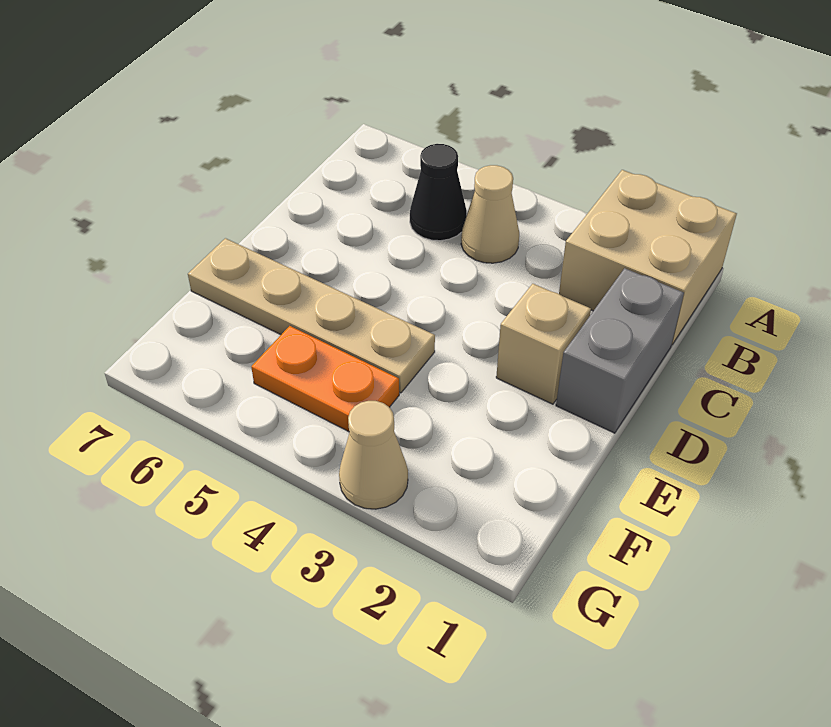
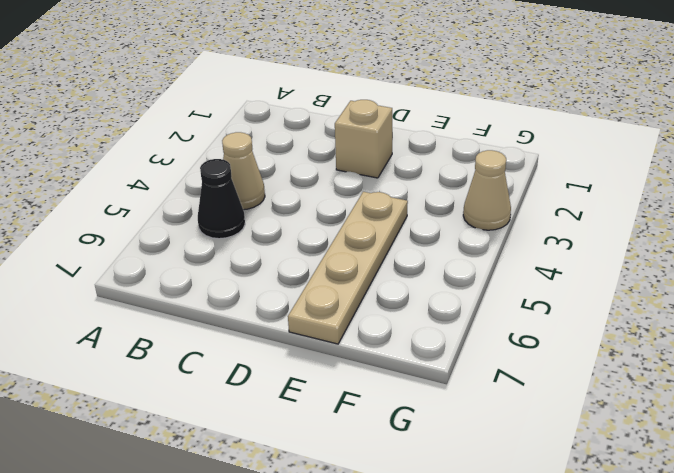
none -> tan 2x2 brick [559,170,737,344]
none -> grey 1x2 brick [556,268,684,433]

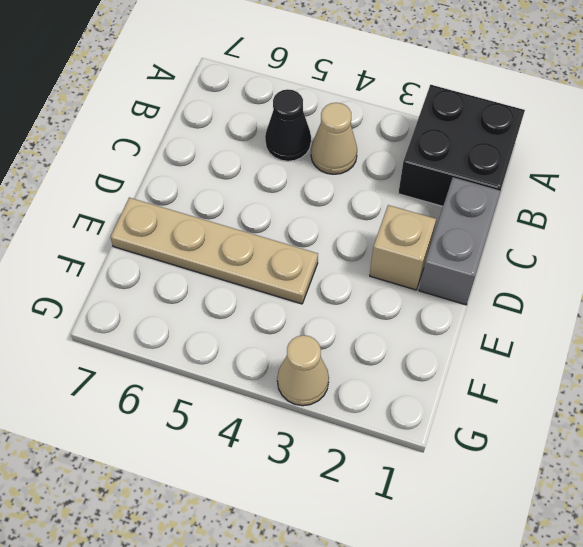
black 2x2 brick [398,85,525,206] -> tan 2x2 brick [559,170,737,344]
none -> orange 1x2 plate [251,326,399,432]

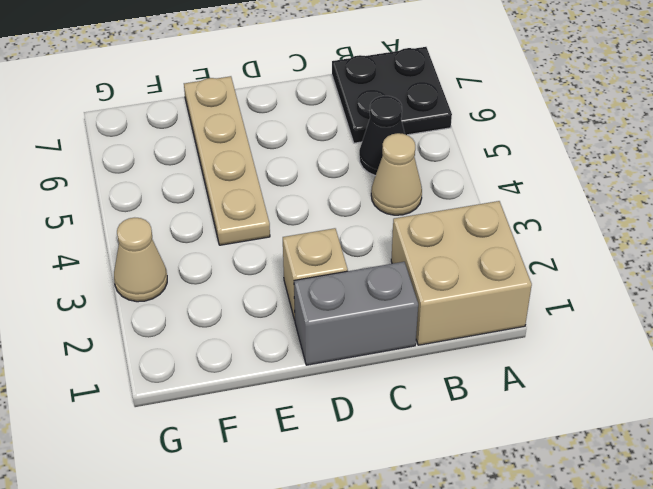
black 2x2 plate [332,47,452,143] -> none
none -> orange 1x2 plate [251,326,399,432]

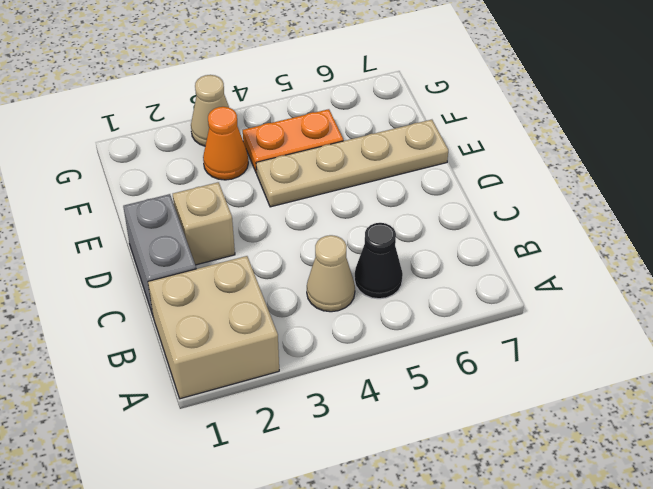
orange 1x1 cone [203,107,248,180] -> none

